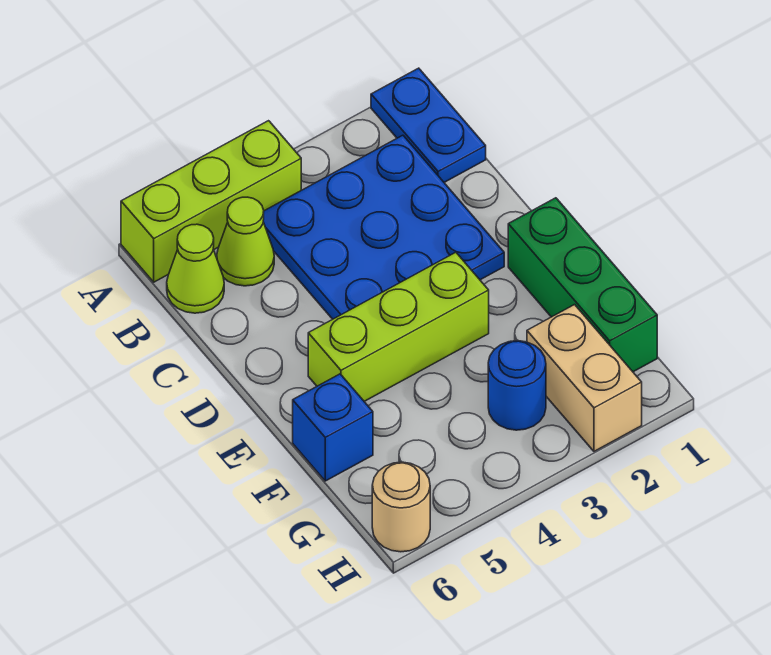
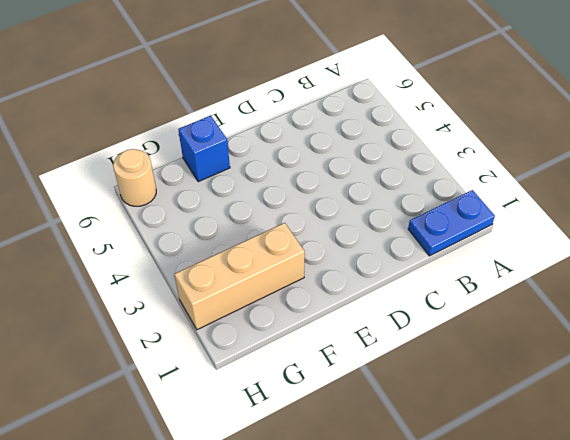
tan 1x3 brick [174,223,305,330] -> tan 1x2 brick [527,305,642,451]
none -> lime 1x3 brick [121,121,301,282]
none -> blue 3x3 plate [263,135,504,319]

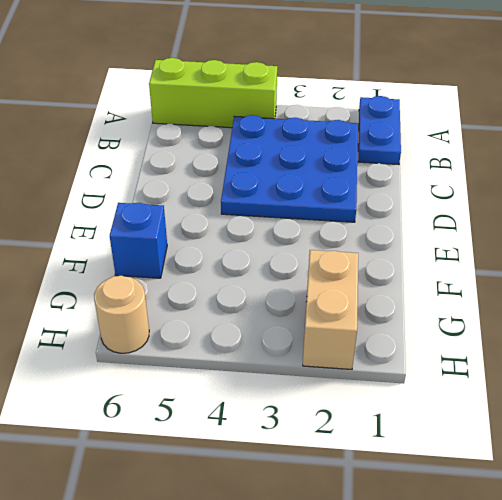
none -> lime 1x1 cone [217,197,274,286]
none -> lime 1x1 cone [167,224,224,313]

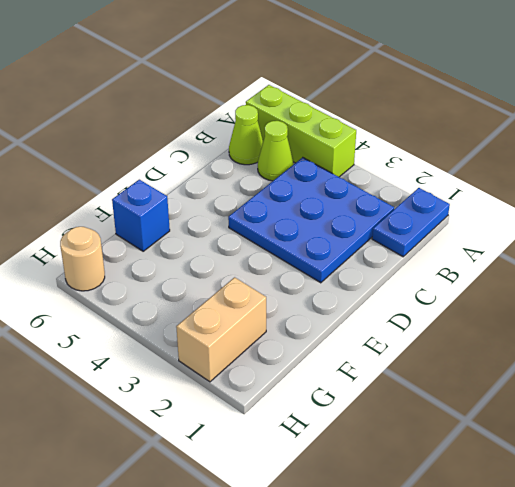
none -> green 1x3 brick [508,198,657,372]
none -> lime 1x3 brick [308,252,489,401]

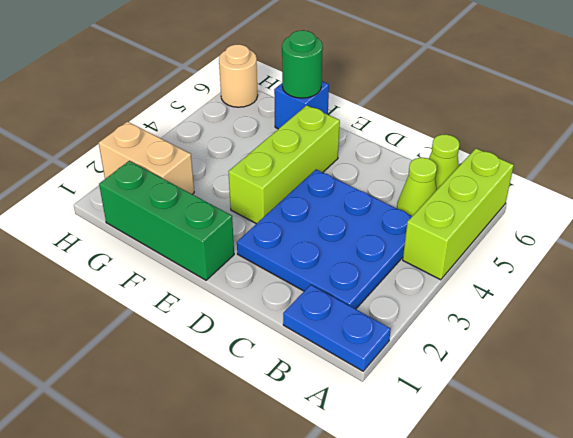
green 1x1 round brick [282,30,323,98] -> none
none -> blue 1x1 round brick [488,341,546,430]

